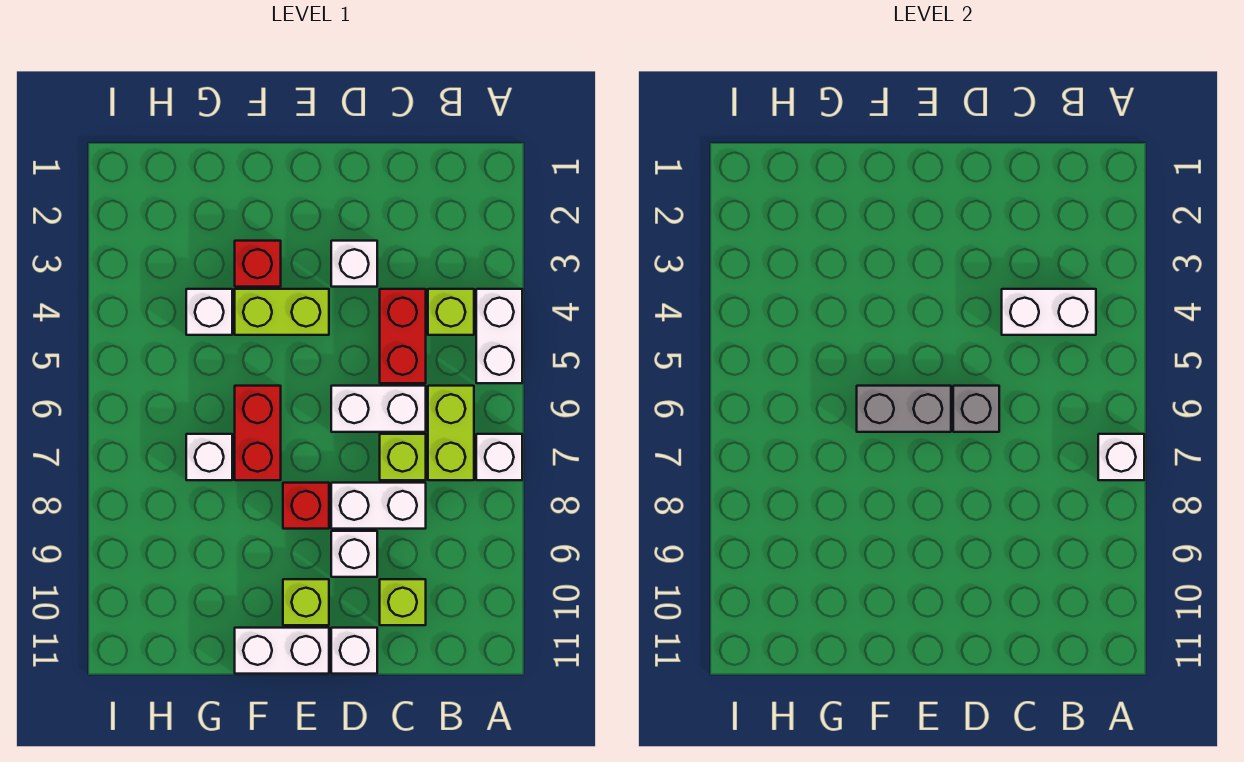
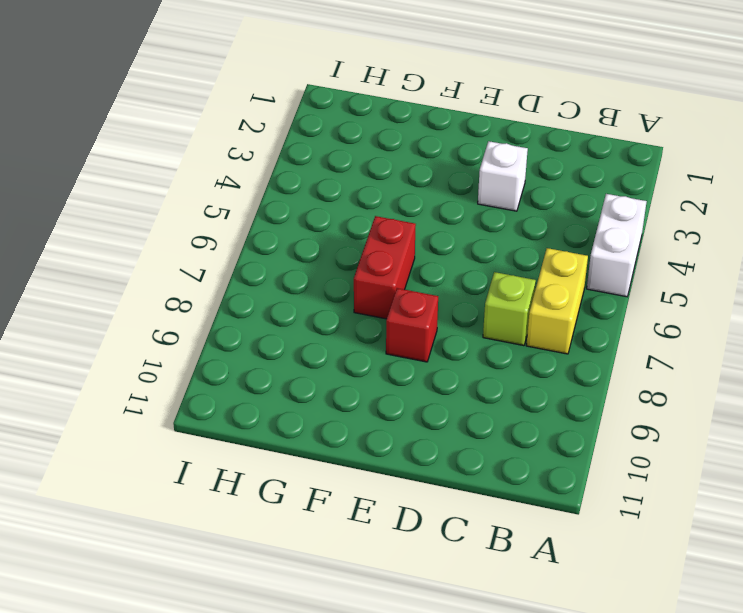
yellow 1x2 brick [526,248,588,354] -> lime 1x2 brick [428,386,474,480]
none -> white 1x1 brick [476,434,522,480]
none -> lime 1x1 brick [428,289,474,335]
none -> red 1x2 brick [380,289,426,383]

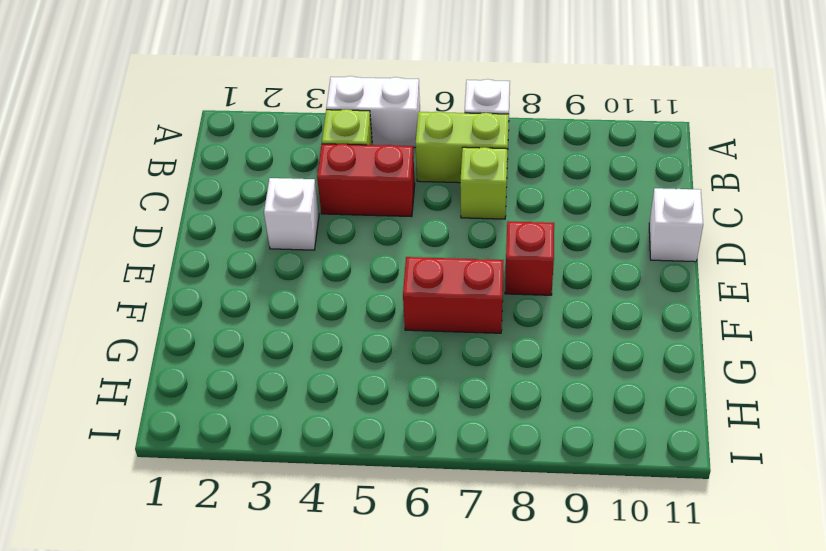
none -> white 1x2 brick [331,386,426,432]
none -> white 1x2 brick [331,483,426,529]
none -> lime 1x1 brick [380,579,426,625]

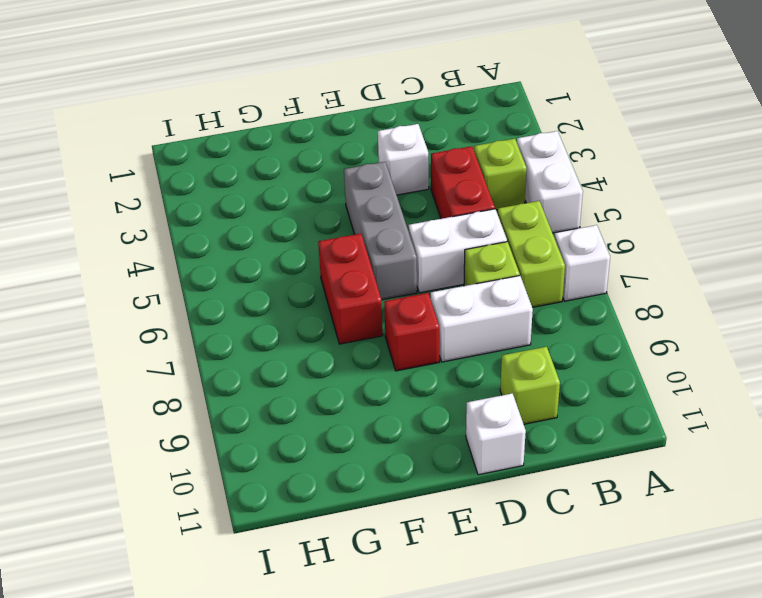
grey 1x3 brick [344,162,417,300] -> lime 1x2 brick [235,289,329,335]
none -> white 1x1 brick [331,531,377,577]
none -> lime 1x1 brick [283,579,329,625]
none -> white 1x2 brick [235,628,329,674]

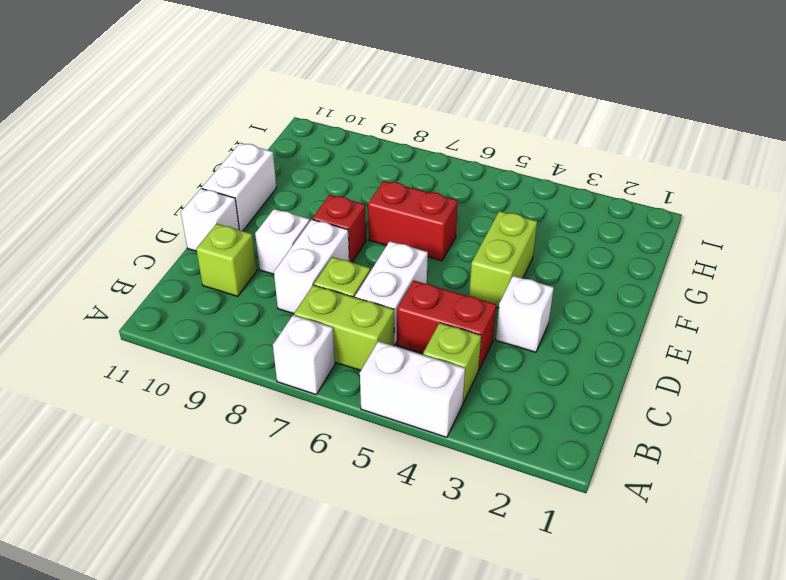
none -> lime 1x1 brick [283,579,329,625]
none -> red 1x1 brick [235,241,281,287]
none -> white 1x1 brick [186,289,232,335]

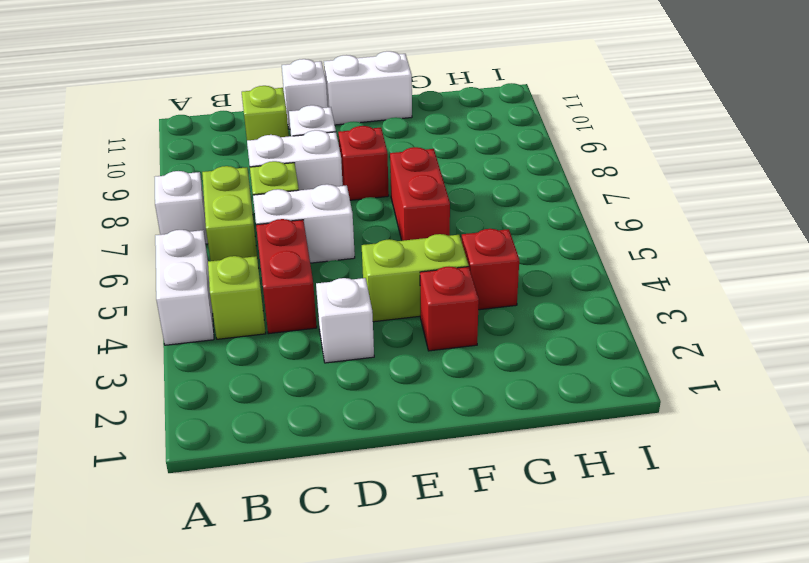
red 1x1 brick [462,229,519,310] -> white 1x1 brick [186,289,232,335]
none -> lime 1x1 brick [283,579,329,625]
none -> white 1x1 brick [186,434,232,480]
none -> white 1x1 brick [1098,434,1144,480]

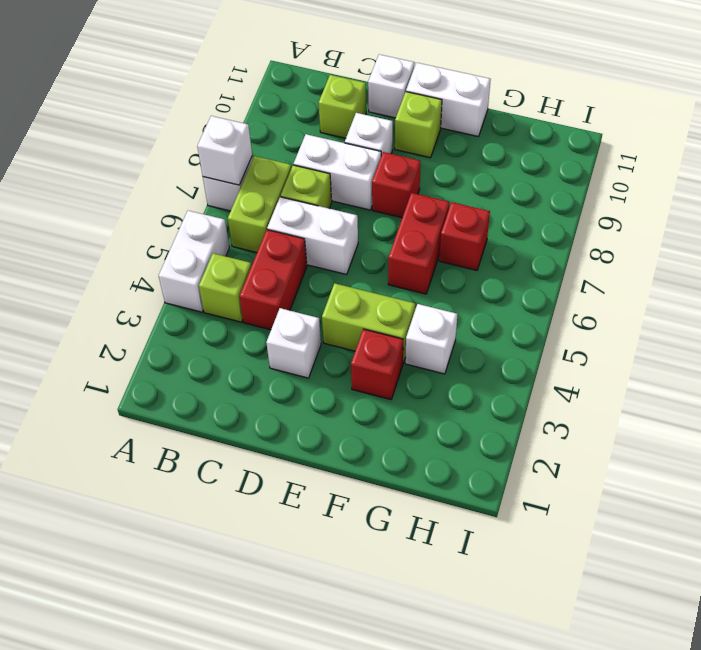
red 1x1 brick [439,202,490,270] -> white 1x1 brick [186,434,232,480]
none -> white 1x2 brick [1002,289,1096,335]
none -> grey 1x1 brick [953,386,999,432]
none -> grey 1x2 brick [857,386,951,432]

